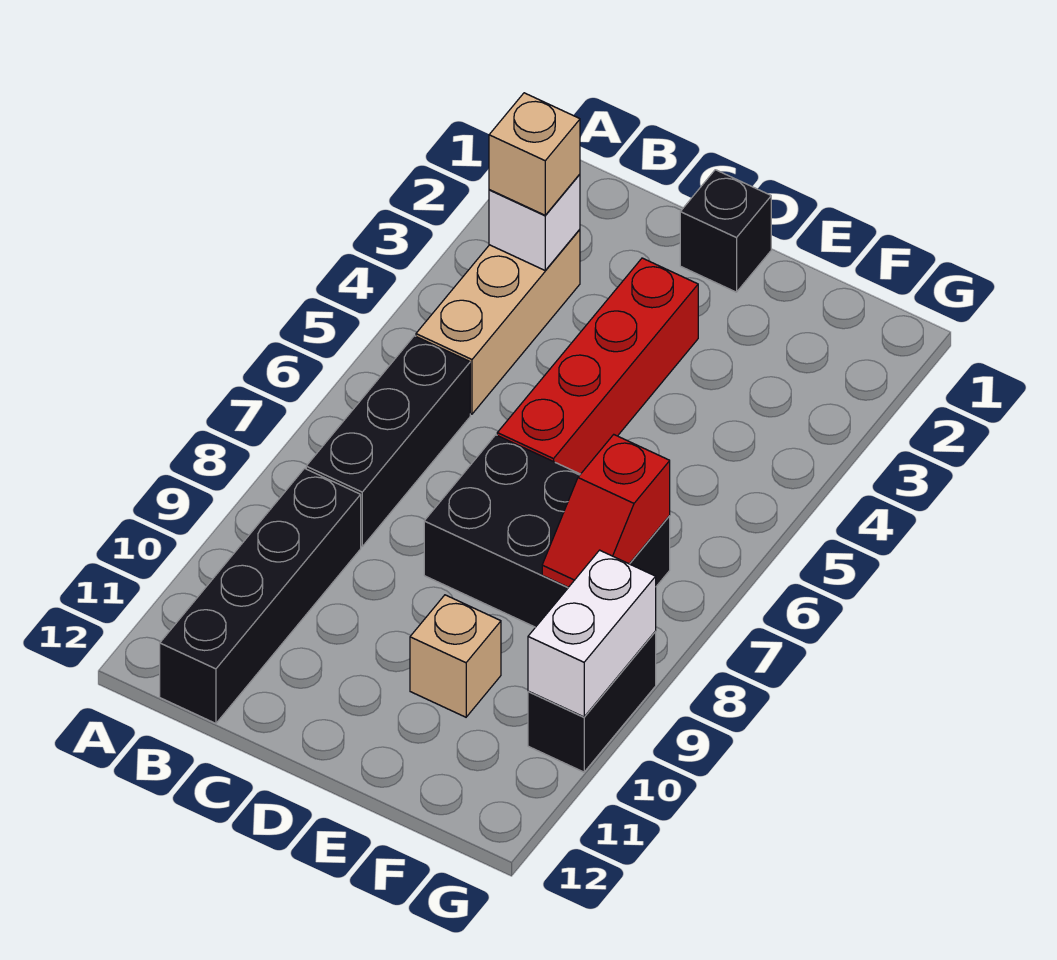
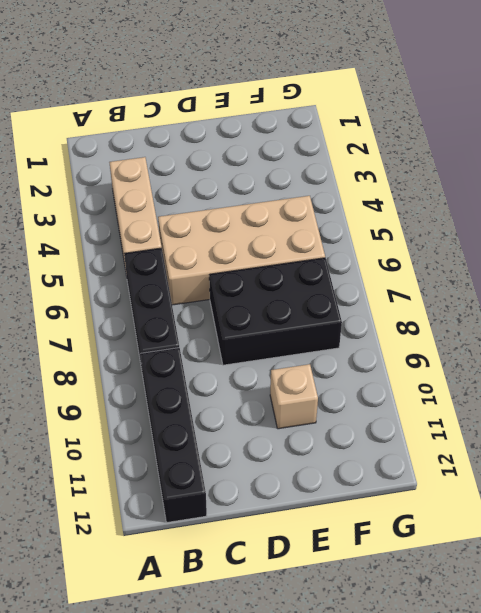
tan 2x4 brick [158,196,325,305] -> red 1x4 brick [497,258,698,474]
none -> black 1x1 brick [680,170,771,292]
none -> black 1x2 brick [528,632,656,772]
none -> white 1x1 brick [489,174,580,270]

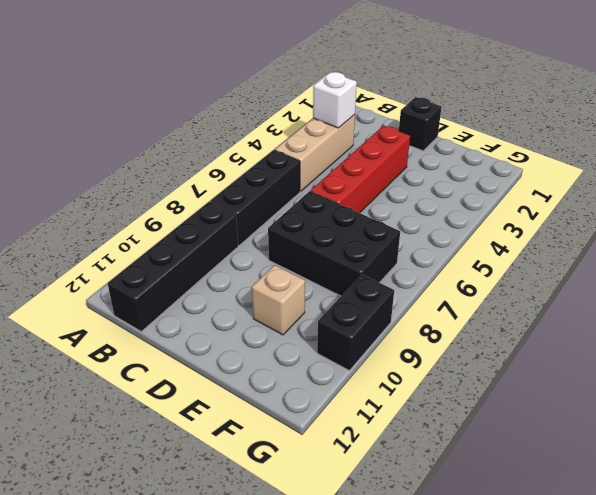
none -> red 1x2 slope [542,435,670,587]
none -> white 1x2 brick [528,550,656,717]
none -> tan 1x1 brick [489,93,580,215]

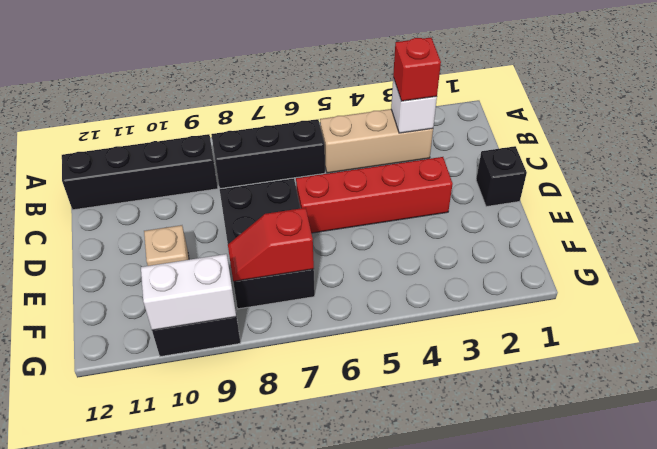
red 1x1 brick [393,38,441,101] -> tan 1x1 brick [489,93,580,215]

